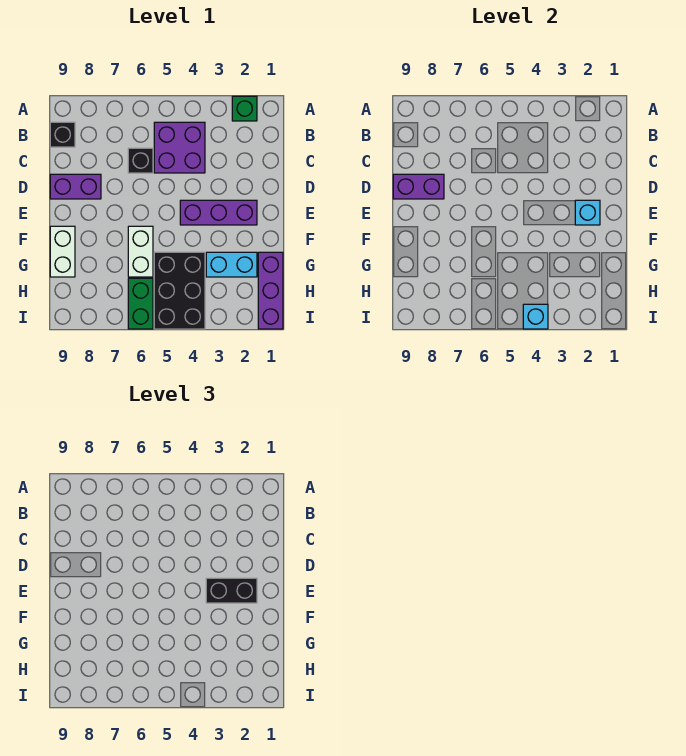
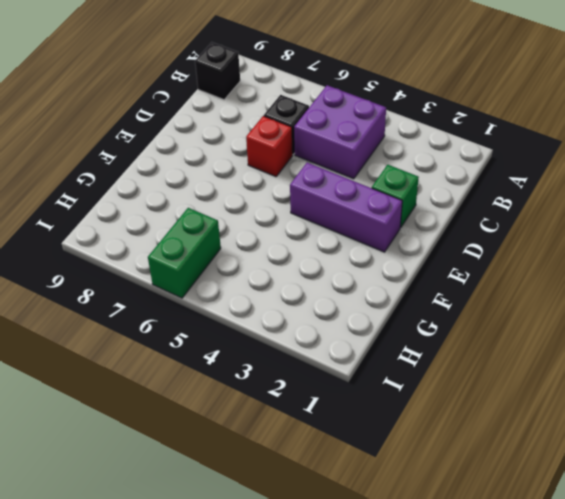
green 1x1 brick [372,165,419,228] -> green 1x1 brick moved to [232,96,257,121]
red 1x1 brick [246,116,293,177] -> none
none -> purple 1x2 brick [50,174,101,199]
none -> white 1x2 brick [128,226,153,277]
none -> white 1x2 brick [50,226,75,277]

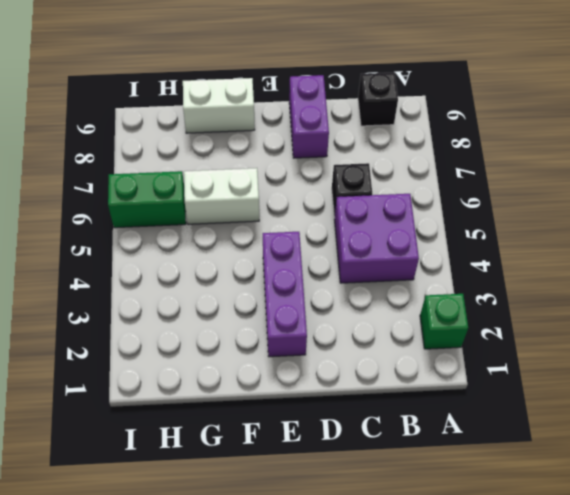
none -> purple 1x3 brick [258,252,283,329]
none -> cyan 1x2 brick [206,252,257,277]
none -> black 2x3 brick [154,252,205,329]

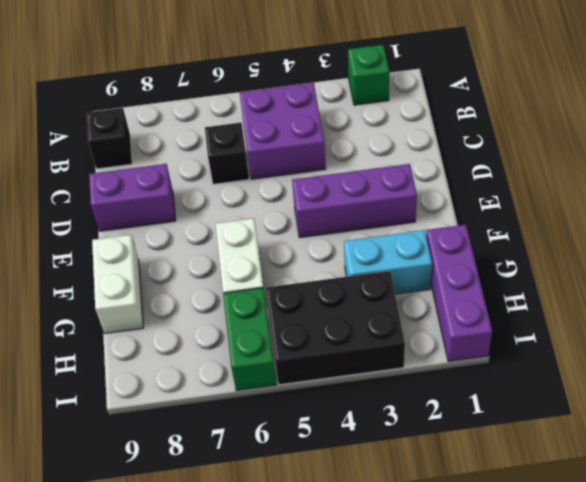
black 2x3 brick [266,271,405,385] -> black 2x3 brick turned to [154,252,205,329]
none -> purple 1x2 brick [393,174,444,199]
none -> cyan 1x1 brick [575,200,600,225]
none -> cyan 1x1 brick [523,304,548,329]

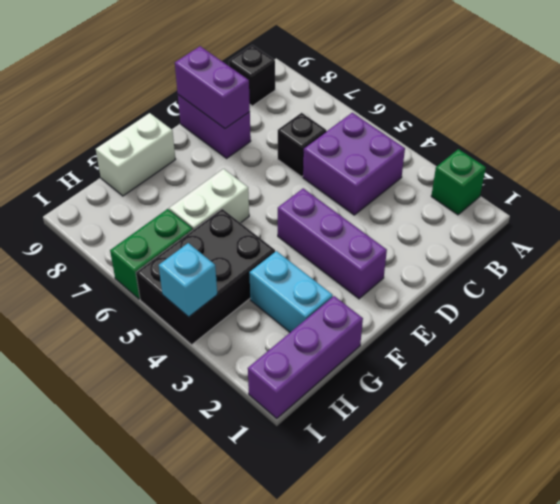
none -> cyan 1x1 brick [575,200,600,225]
none -> black 1x2 brick [206,578,257,603]

